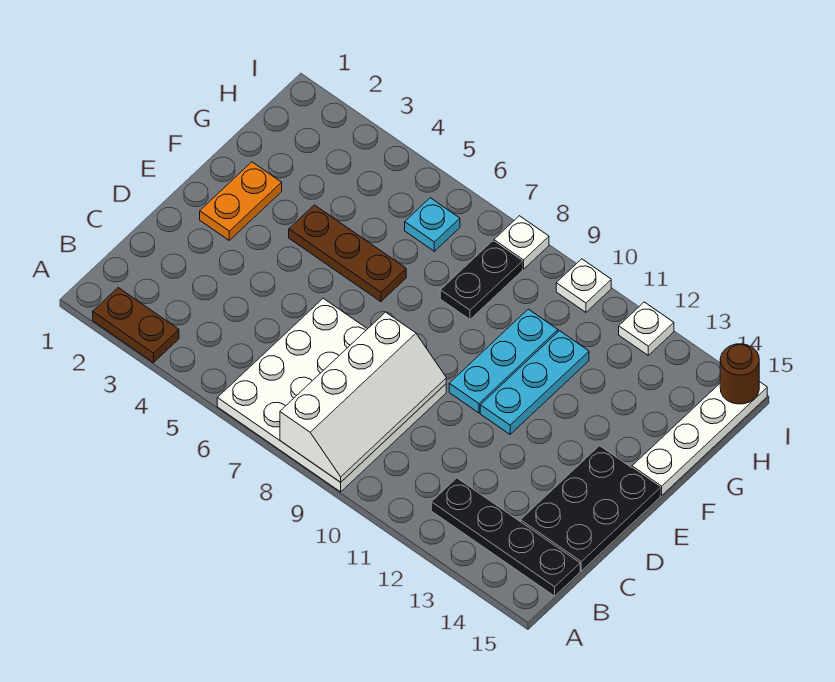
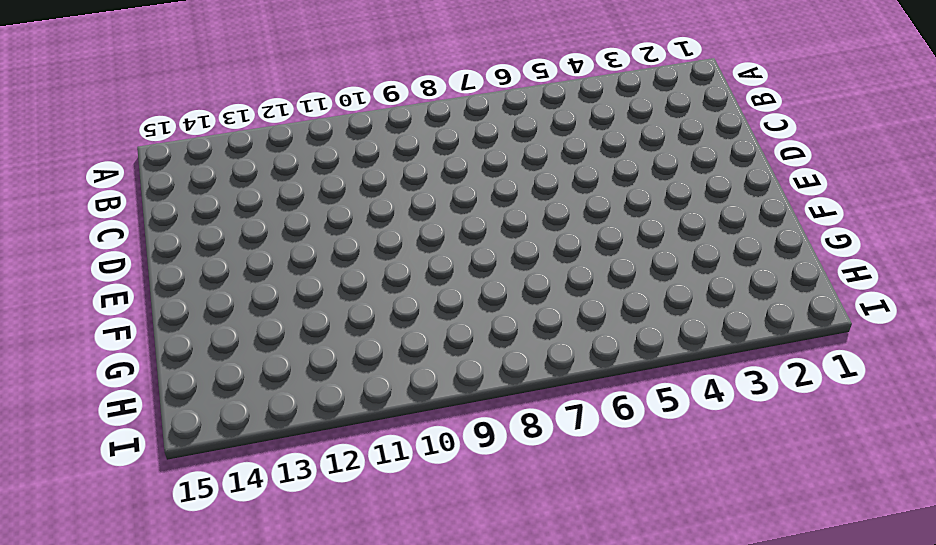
none -> brown 1x2 plate [93,288,179,363]
none -> white 4x4 plate [217,298,446,492]
none -> black 1x4 plate [431,478,580,596]

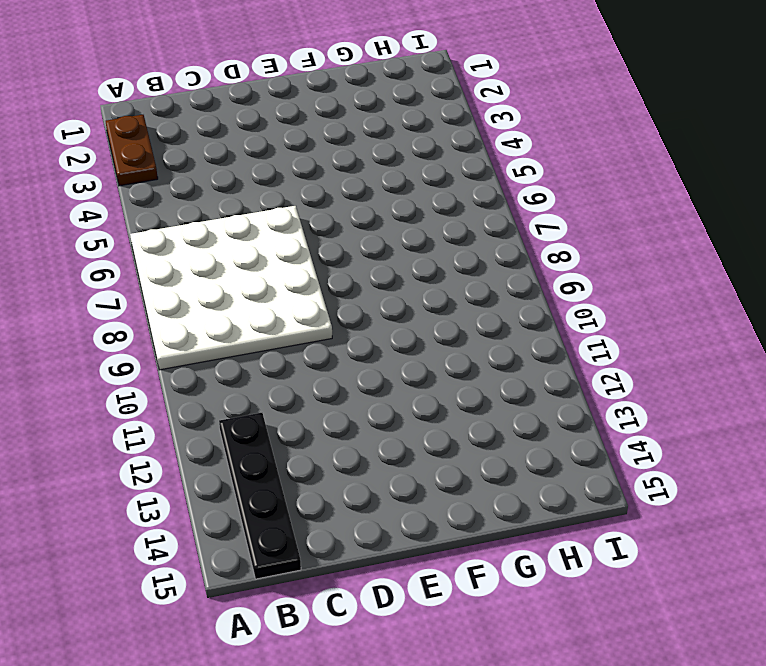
none -> black 2x3 plate [521,446,660,571]
none -> orange 1x2 plate [200,162,282,240]
none -> cyan 1x3 plate [449,309,558,413]

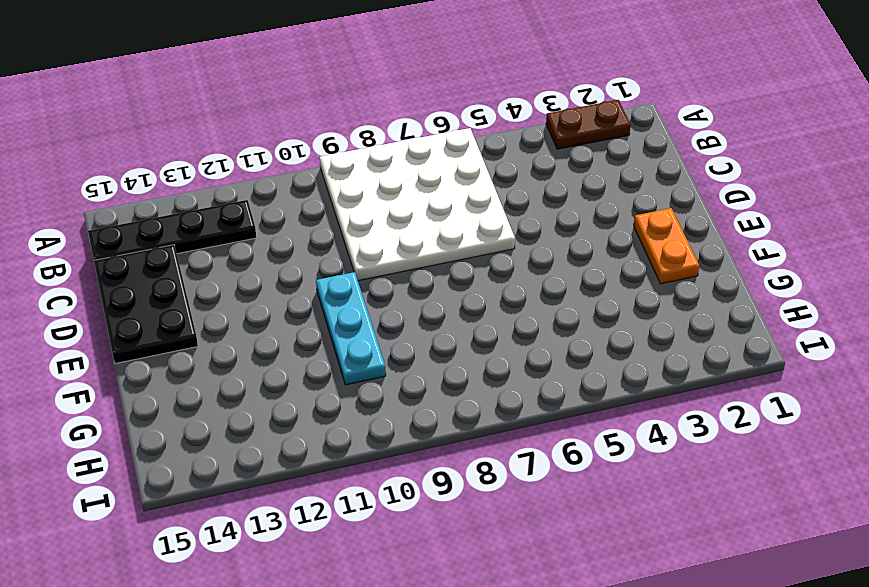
none -> cyan 1x3 plate [480,331,589,434]
none -> brown 1x3 plate [289,205,406,302]
none -> white 1x4 plate [632,382,767,495]

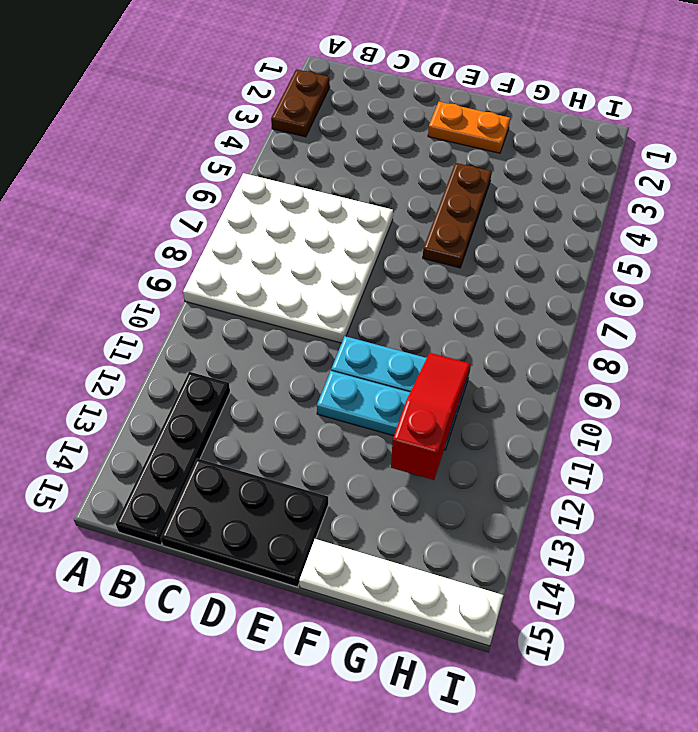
red 1x3 slope [391,353,471,480] -> none
none -> black 1x2 plate [440,241,522,319]
none -> cyan 1x1 plate [405,198,460,251]
none -> white 1x1 plate [494,216,549,269]

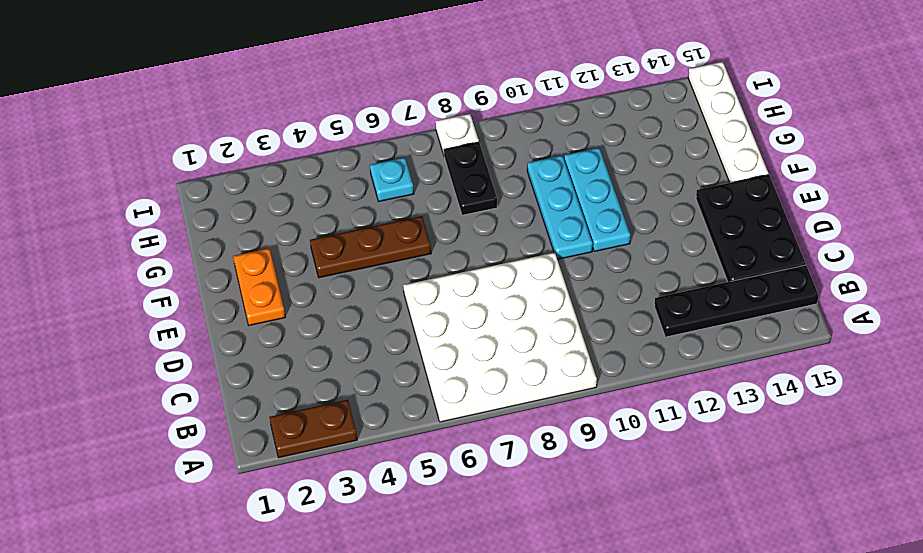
none -> white 1x1 plate [556,259,611,312]
none -> white 1x1 plate [619,302,674,355]
none -> white 2x4 slope [280,312,446,482]

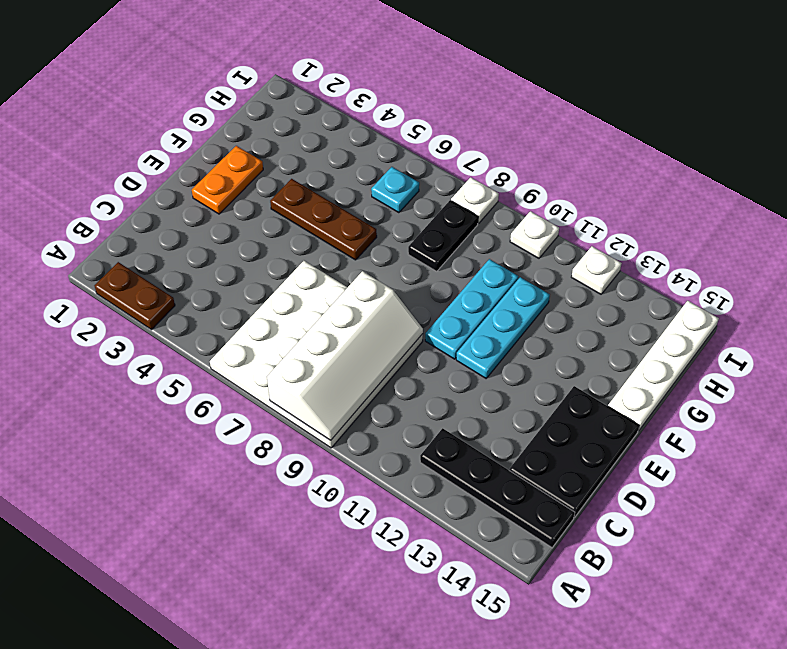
none -> brown 1x1 round brick [720,344,759,404]

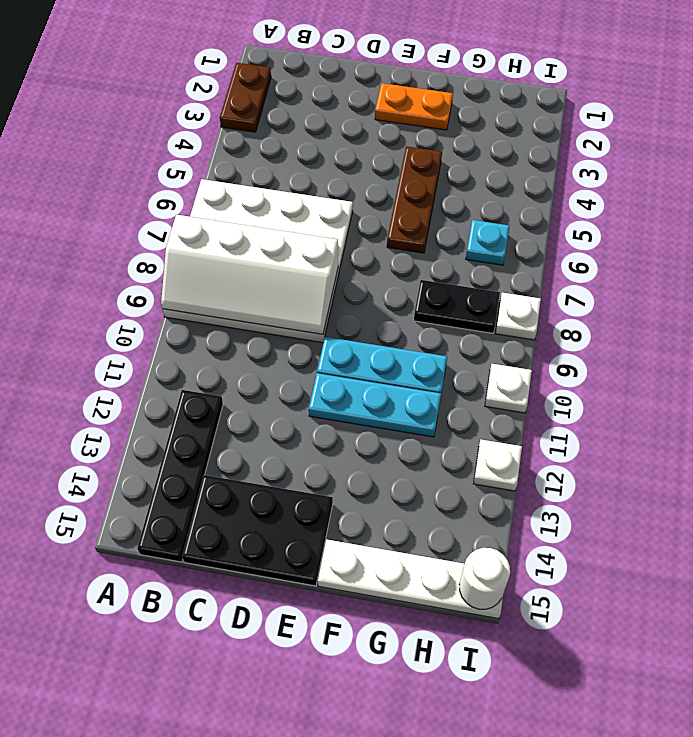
white 1x1 round brick [459,548,510,609] -> brown 1x1 round brick [720,344,759,404]

